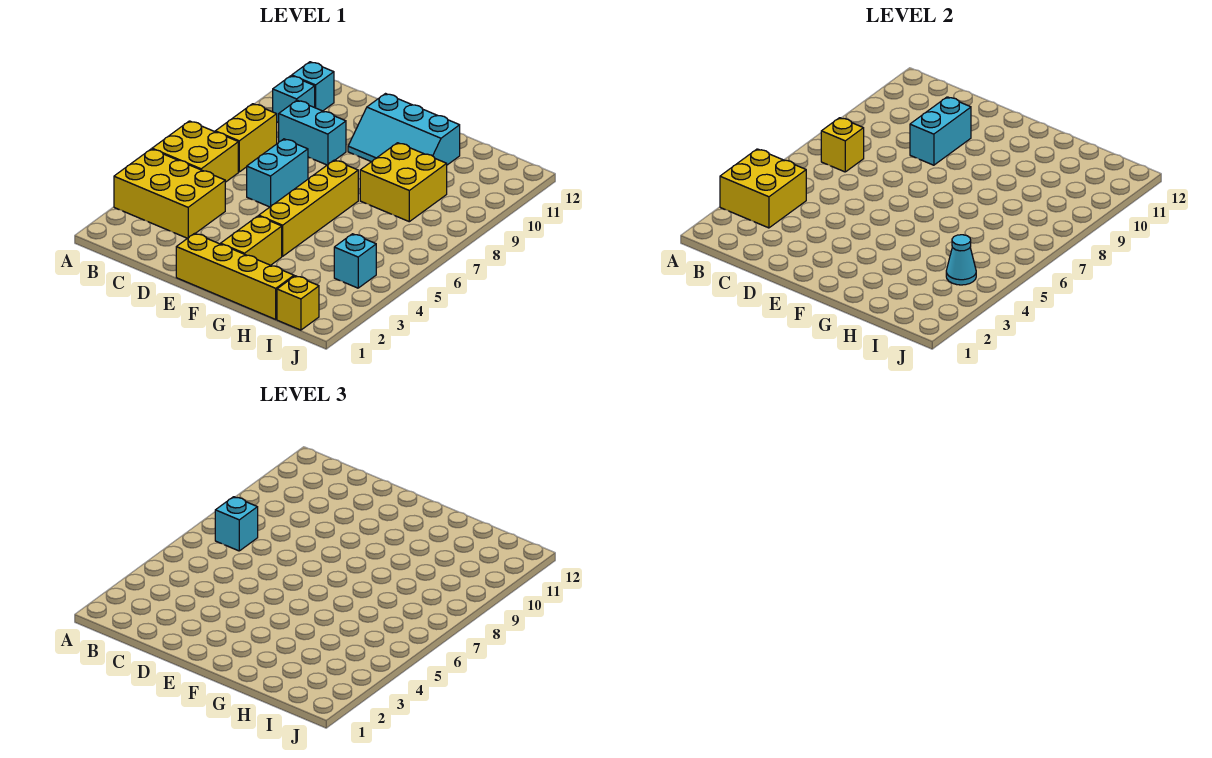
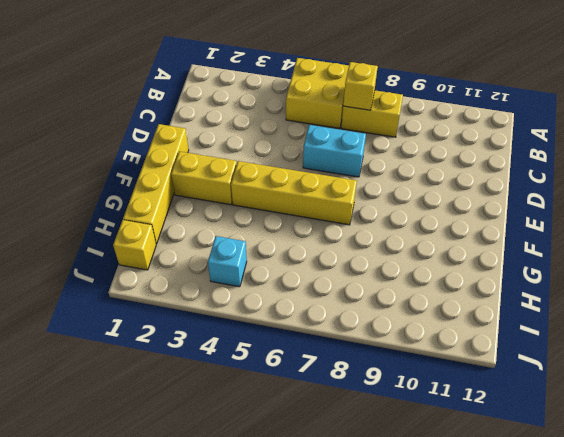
none -> yellow 2x3 brick [114,149,225,238]
none -> cyan 1x1 brick [273,76,315,123]
none -> cyan 1x1 brick [292,62,334,111]

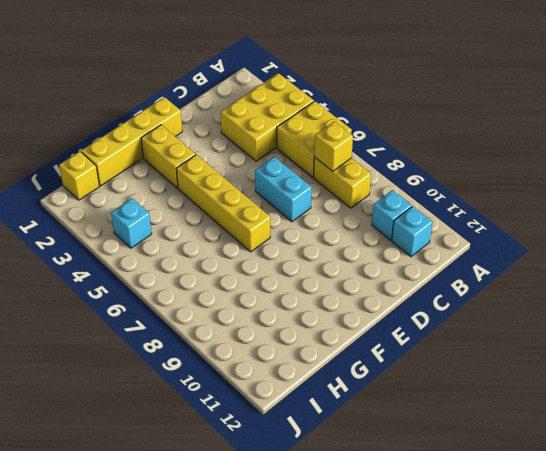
none -> cyan 1x2 brick [279,100,346,165]
none -> cyan 2x3 slope [348,94,460,165]
none -> yellow 2x2 brick [360,143,447,222]

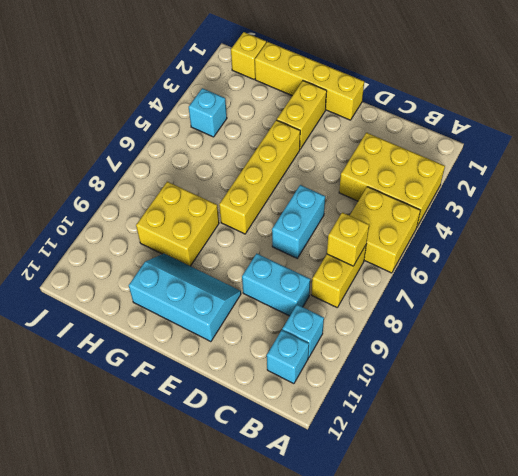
none -> yellow 2x2 brick [720,149,806,228]
none -> cyan 1x2 brick [910,97,971,165]
none -> cyan 1x1 cone [946,235,976,285]

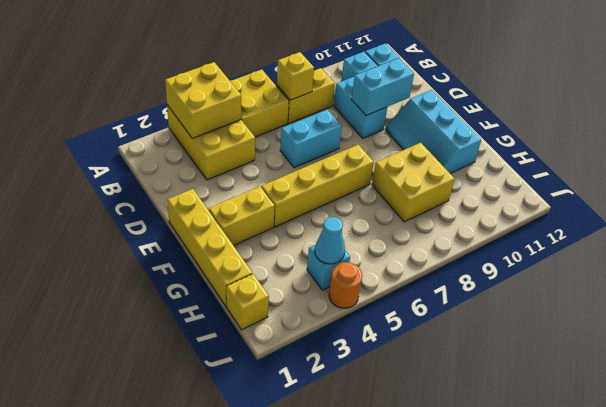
orange 1x1 round brick [329,262,362,308] -> none
none -> cyan 1x1 brick [215,497,258,551]

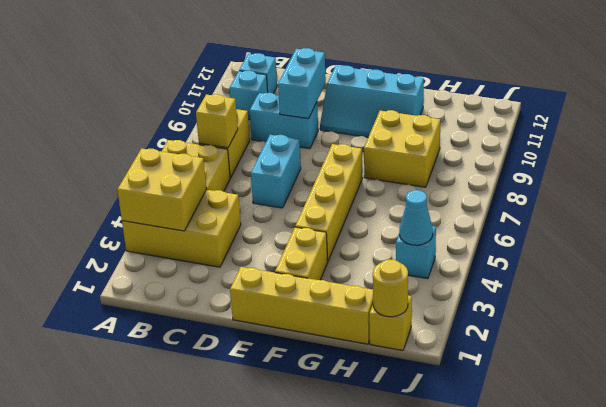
yellow 1x1 round brick [373,260,408,317] -> none
none -> cyan 1x1 brick [215,497,258,551]

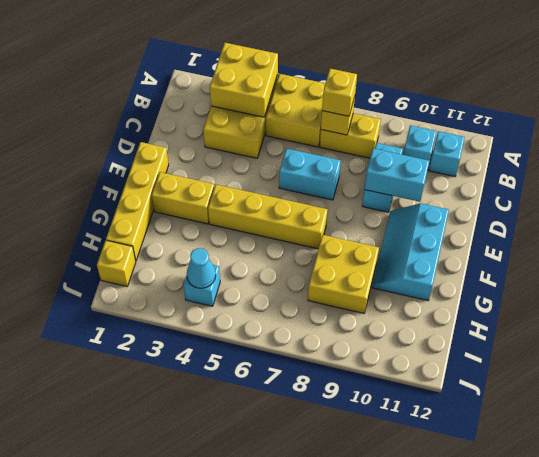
yellow 1x1 brick [322,69,357,116] -> cyan 1x1 brick [215,497,258,551]

